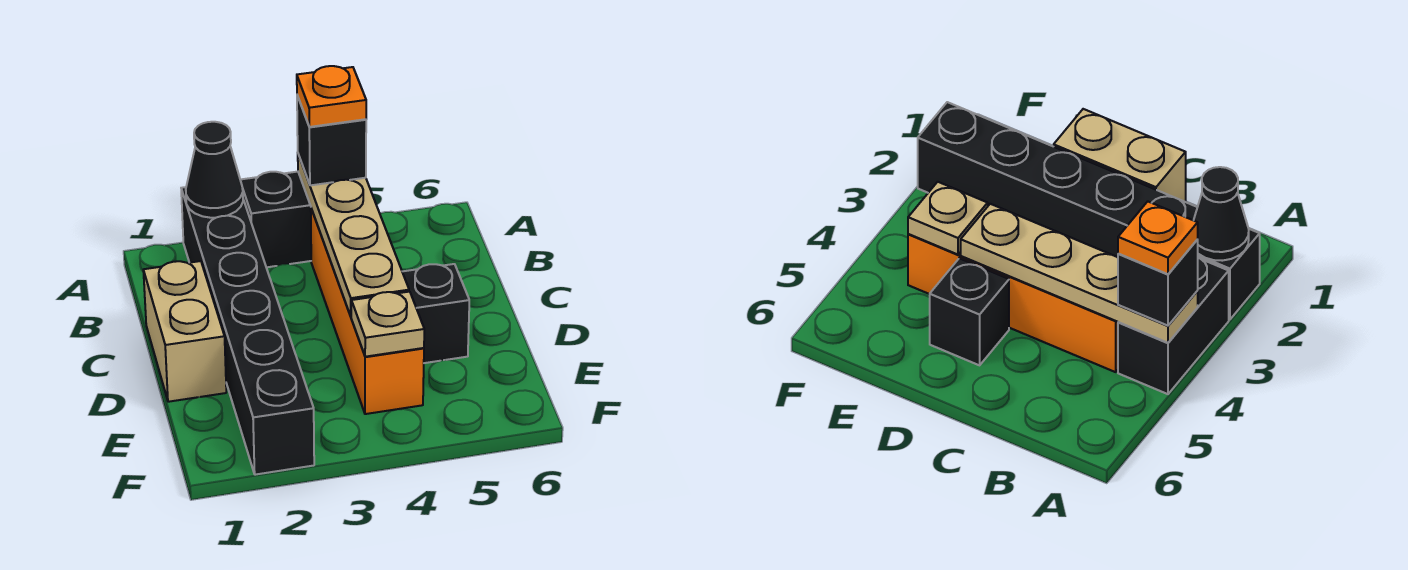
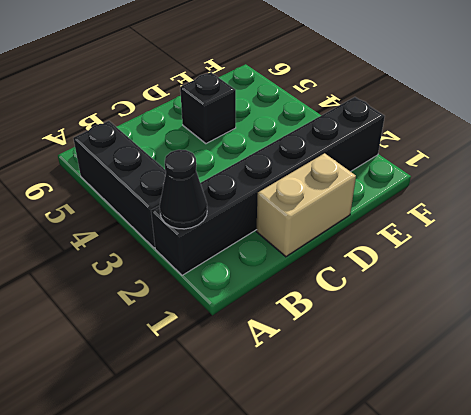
black 1x3 brick [73,121,166,248] -> black 1x2 brick [240,172,311,267]
none -> orange 1x4 brick [311,209,424,414]
none -> tan 1x4 plate [298,154,409,316]

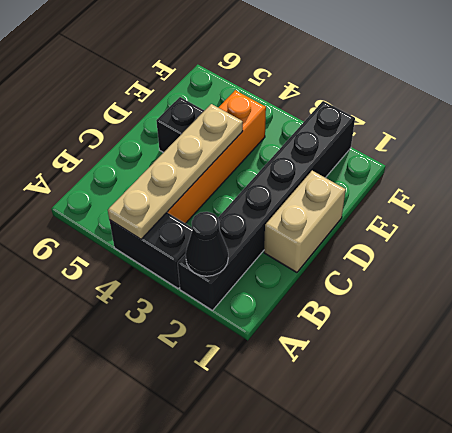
none -> tan 1x1 plate [351,292,424,357]
none -> black 1x1 brick [297,95,366,185]

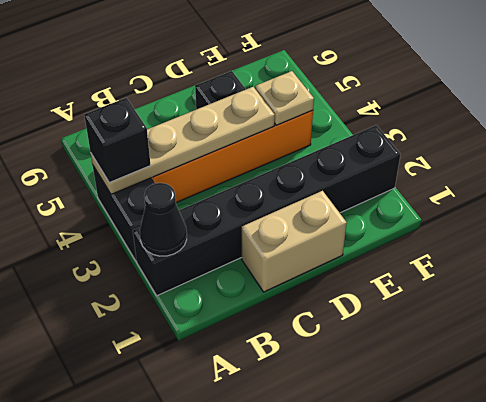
none -> orange 1x1 plate [297,66,366,127]

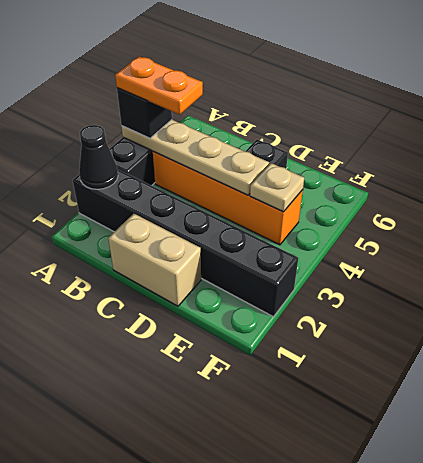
orange 1x2 plate [115,56,203,115] -> orange 1x1 plate [297,66,366,127]

